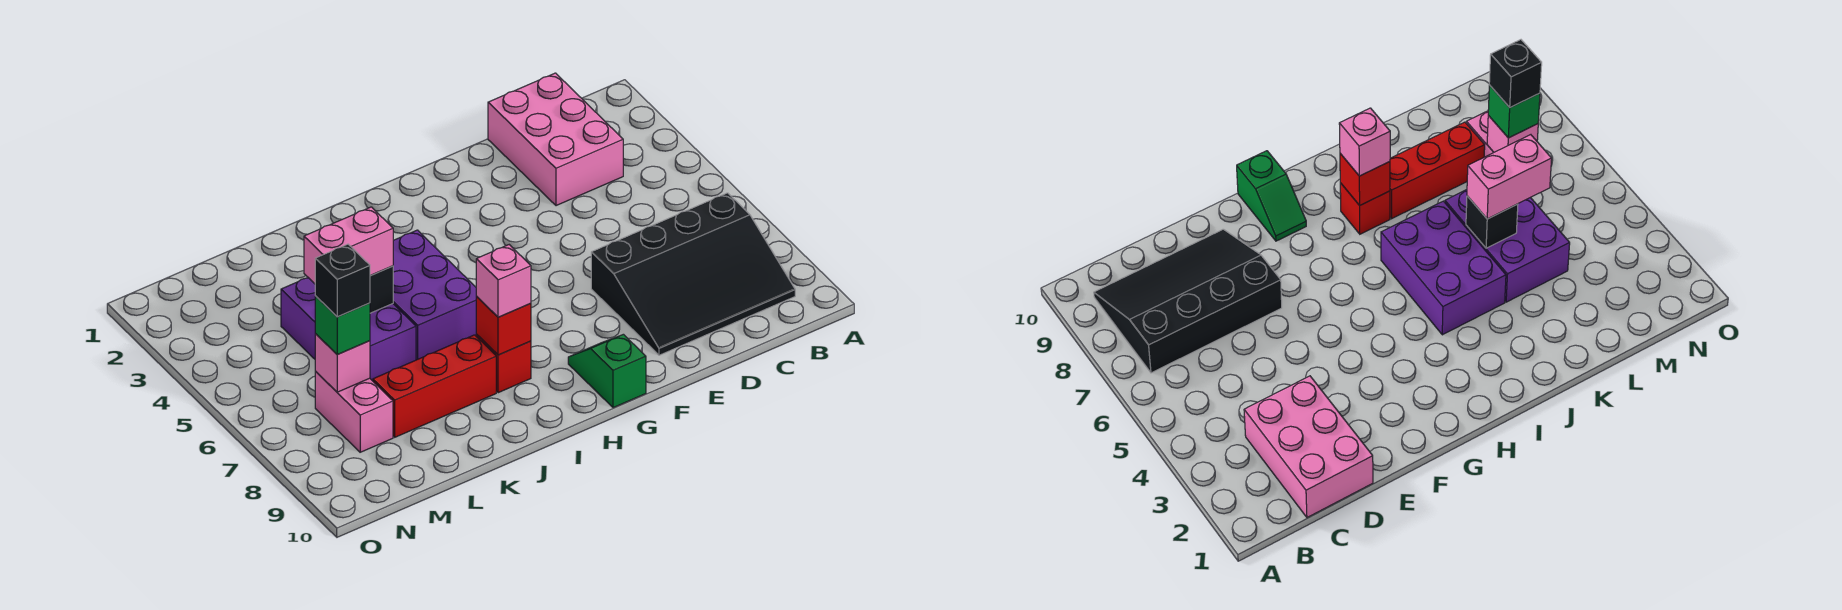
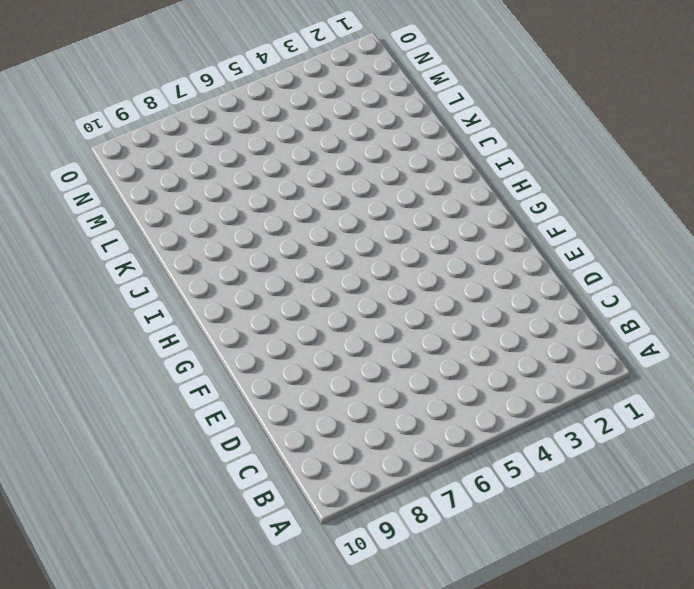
none -> black 3x4 slope [591,193,795,355]
none -> pink 2x3 brick [488,73,623,206]
none -> green 1x2 slope [568,334,646,408]

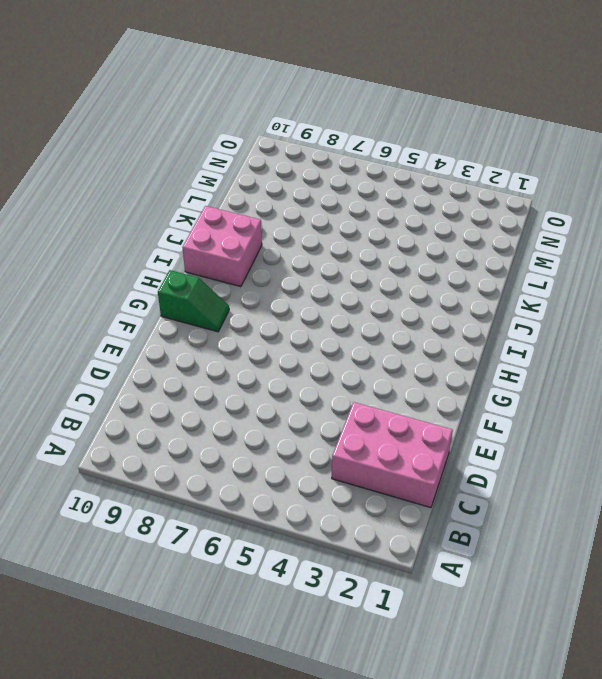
pink 2x2 brick [182,206,262,287] -> none
none -> black 3x4 slope [591,193,795,355]
none -> purple 2x3 brick [393,230,477,360]
none -> red 1x1 brick [476,334,531,393]

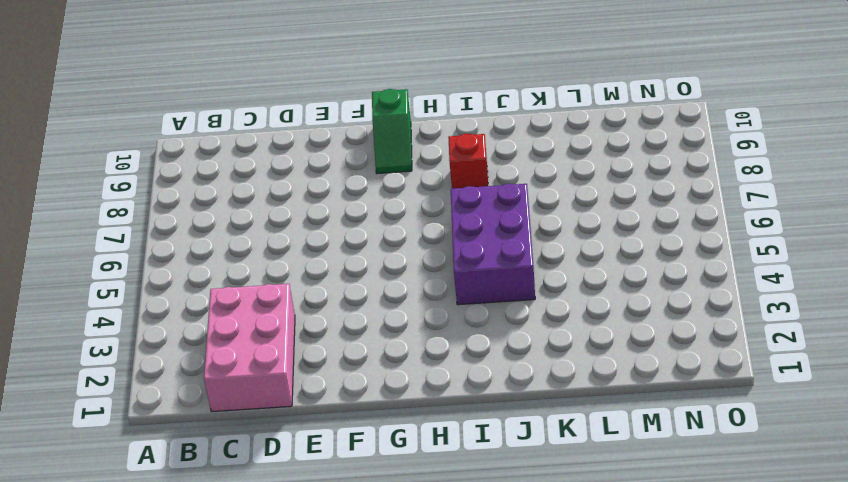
none -> black 3x4 slope [591,193,795,355]
none -> red 1x3 brick [373,335,496,437]
none -> purple 2x3 brick [281,278,416,381]

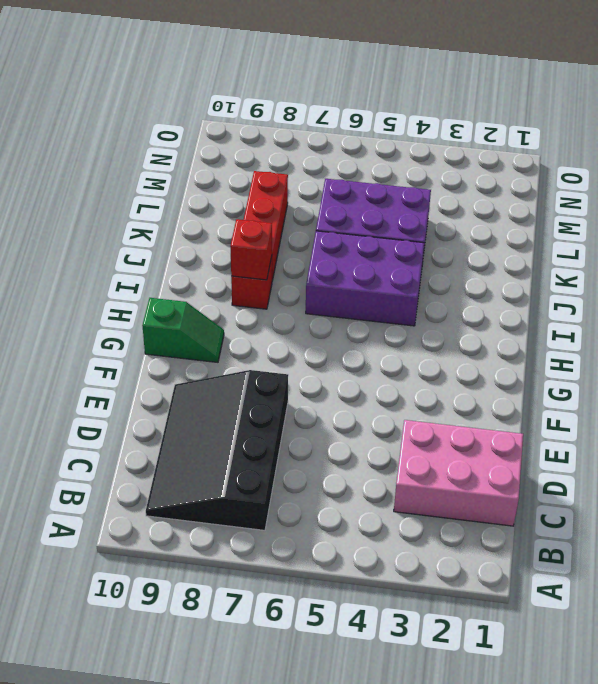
none -> pink 1x2 brick [315,372,393,452]
none -> black 1x1 brick [370,266,393,313]
none -> pink 1x1 brick [315,334,370,392]

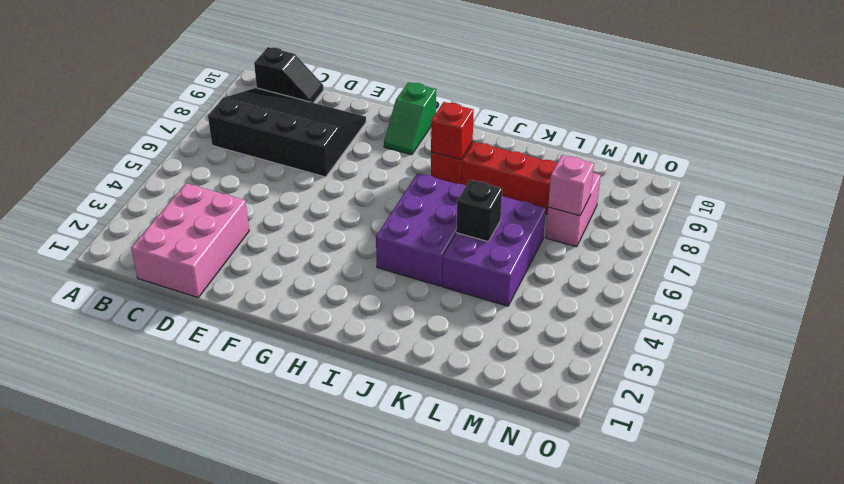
black 1x2 slope [254,47,323,103] -> none
none -> pink 1x1 brick [476,245,531,317]
none -> pink 1x2 brick [304,207,393,284]
none -> green 1x1 brick [315,296,370,355]

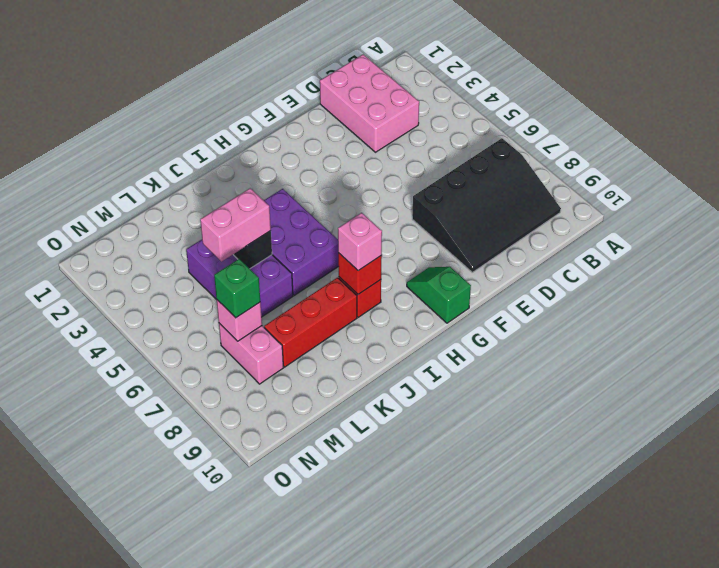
none -> black 1x1 brick [315,244,370,317]

